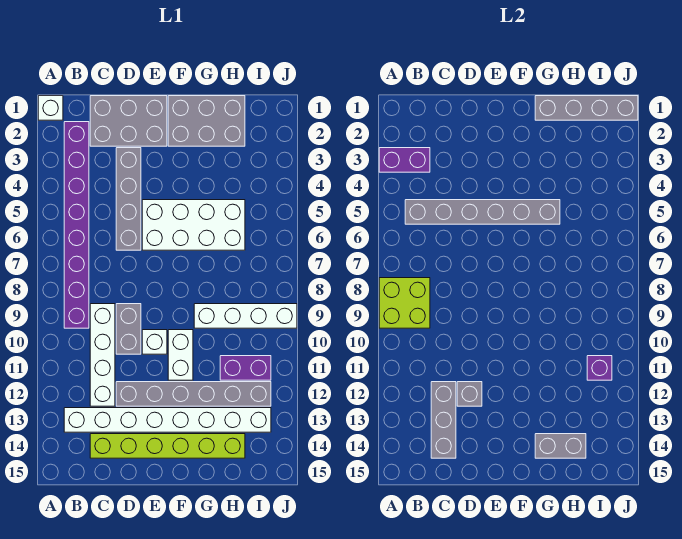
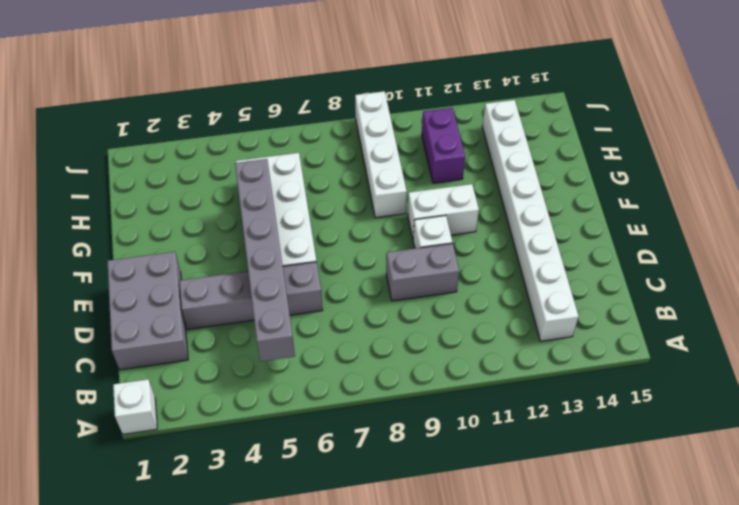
none -> purple 1x8 brick [64,122,89,328]
none -> white 1x4 brick [90,304,115,406]
none -> lime 1x6 brick [90,434,245,458]

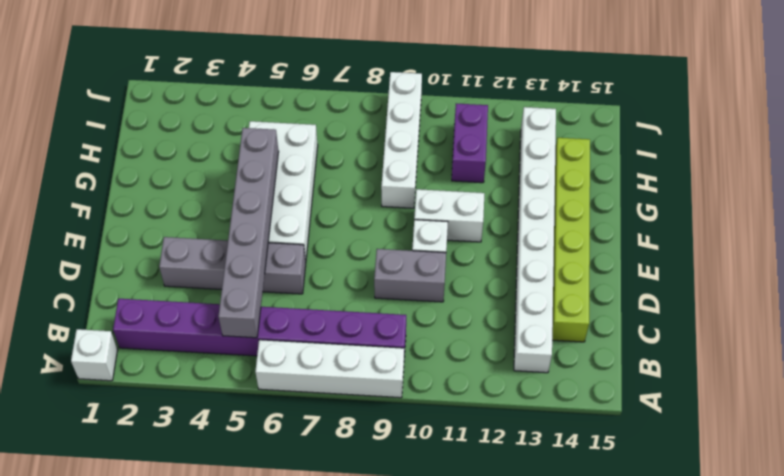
white 1x4 brick [255,340,404,398] -> white 1x4 brick moved to [90,304,115,406]
none -> grey 2x3 brick [90,96,167,146]
none -> grey 1x6 brick [116,382,271,406]
none -> grey 2x3 brick [168,96,245,146]

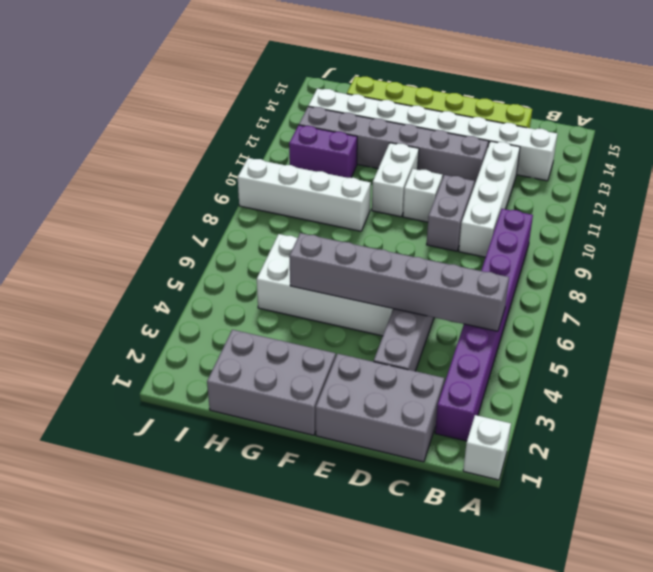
none -> purple 1x2 brick [379,148,430,172]
none -> lime 2x2 brick [379,278,430,328]
none -> grey 1x3 brick [431,382,456,458]

